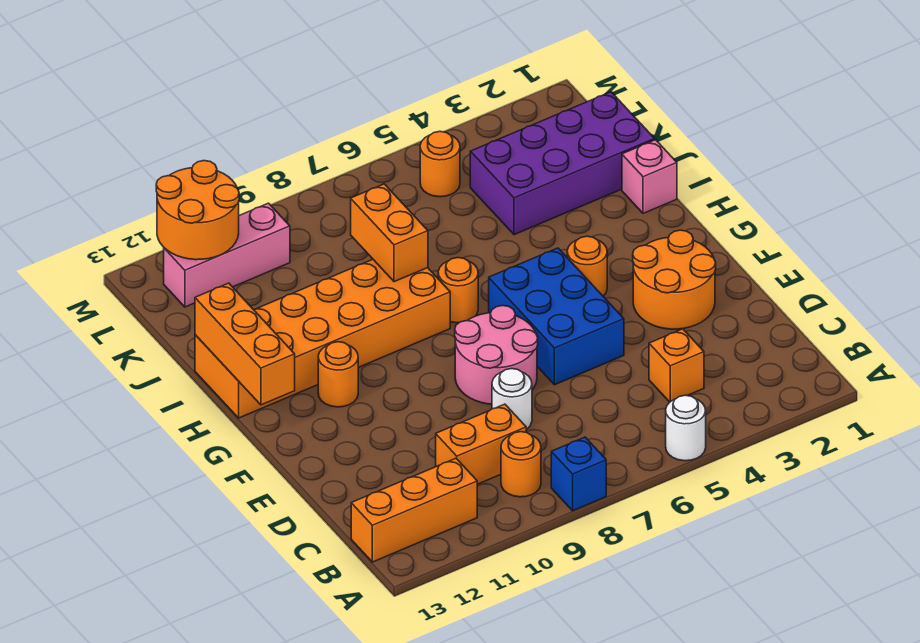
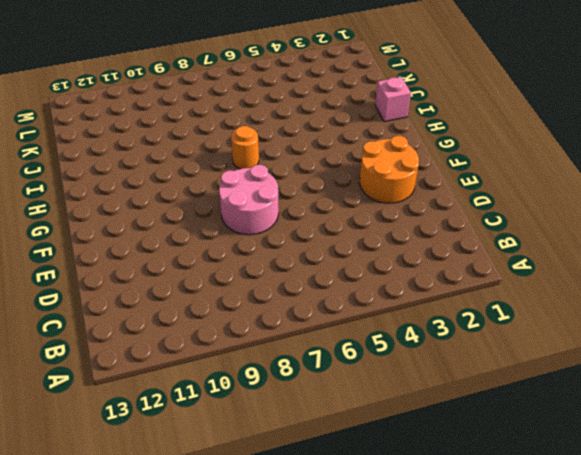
none -> white 1x1 round brick [666,395,706,461]
none -> blue 1x1 brick [551,437,606,511]
none -> orange 1x1 round brick [501,432,541,497]

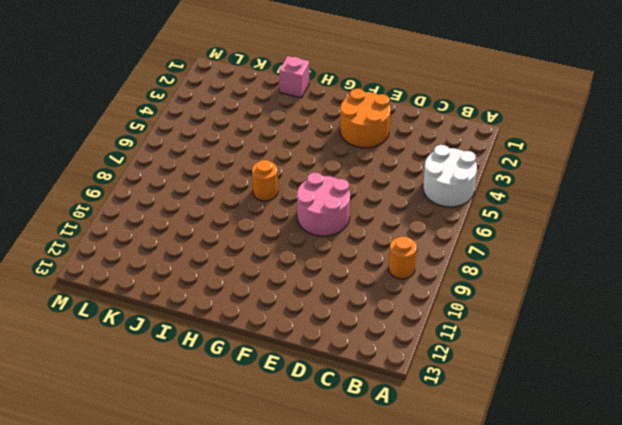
white 2x2 round brick [423,145,477,207] -> white 1x1 round brick [666,395,706,461]
none -> blue 1x1 brick [551,437,606,511]
none -> orange 1x3 brick [351,458,477,562]
none -> orange 1x1 brick [649,329,704,402]

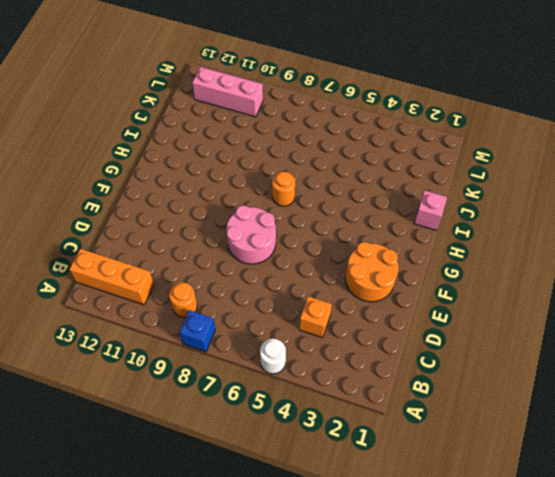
none -> orange 1x2 brick [436,404,526,484]
none -> white 1x1 round brick [492,369,532,430]
none -> blue 2x3 brick [489,248,624,385]

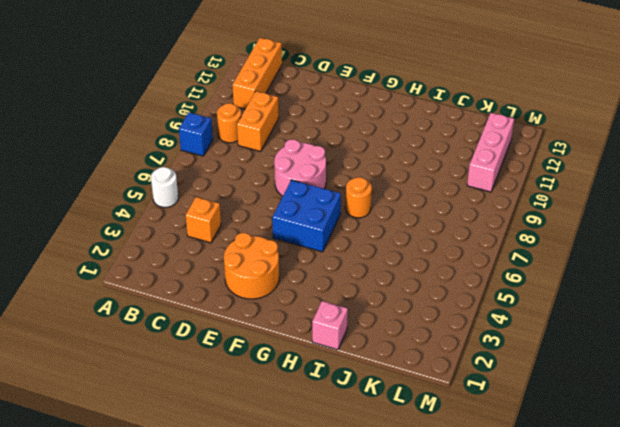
blue 2x2 brick [272,180,341,252] -> blue 2x3 brick [489,248,624,385]
none -> white 1x1 round brick [492,369,532,430]
none -> orange 1x1 round brick [567,236,607,296]
none -> orange 1x1 round brick [318,342,358,407]

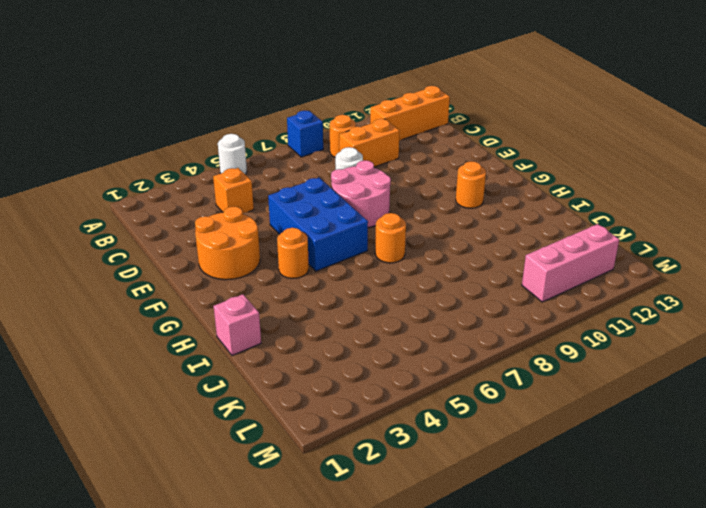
none -> orange 2x6 brick [195,259,450,418]
none -> purple 2x4 brick [470,92,655,235]
none -> orange 1x1 round brick [420,131,460,197]

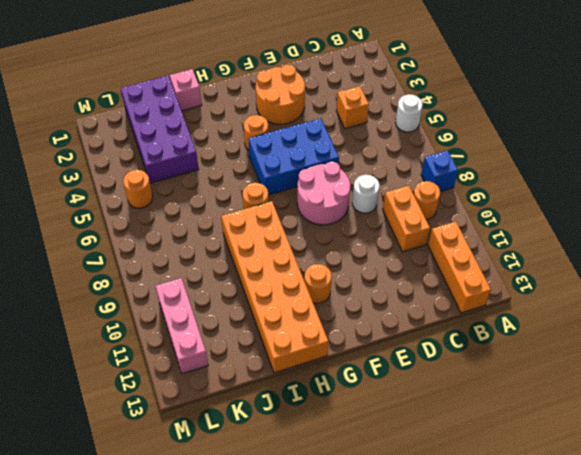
none -> orange 1x3 brick [195,283,295,405]
none -> orange 1x2 brick [351,184,428,282]
none -> orange 2x2 round brick [156,161,239,260]

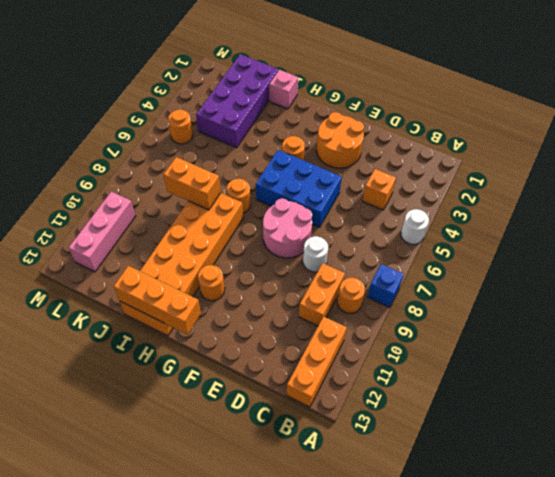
none -> orange 2x2 round brick [156,161,239,260]

